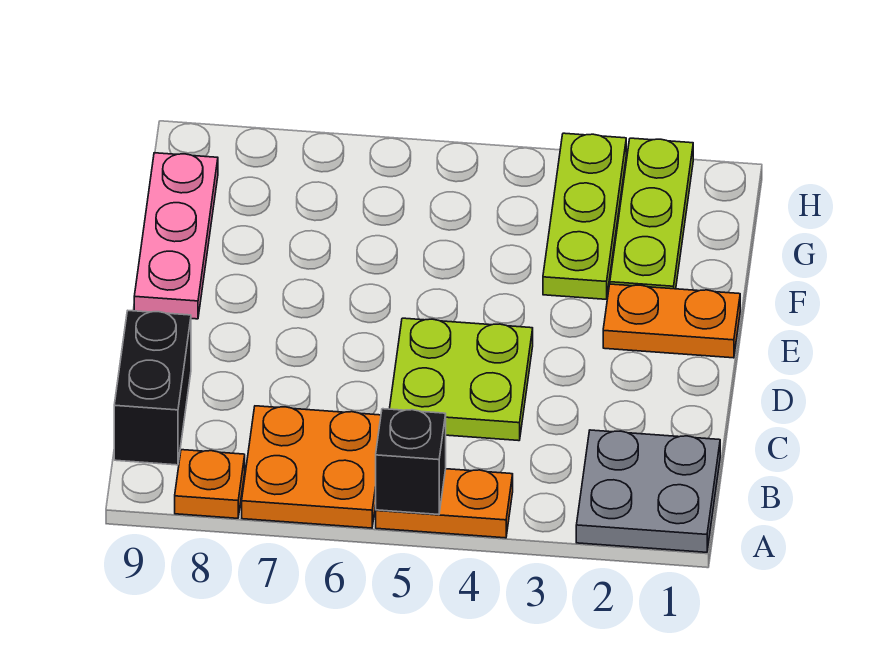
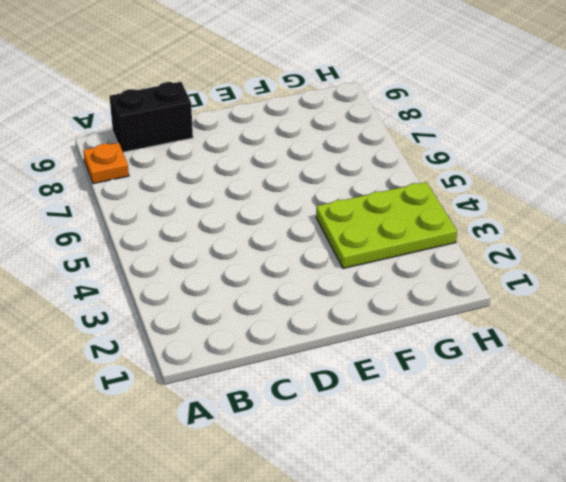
lime 2x3 plate [316,182,457,268] -> lime 1x3 plate [543,133,626,299]
none -> grey 2x2 plate [576,430,720,552]
none -> orange 1x2 plate [376,469,513,538]

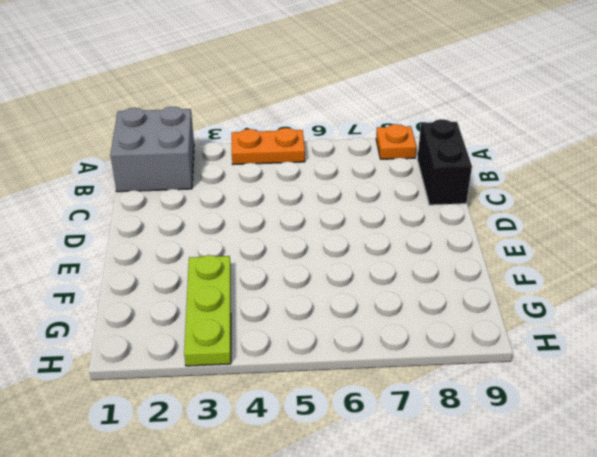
grey 2x2 brick [110,106,194,192] -> grey 2x2 plate [576,430,720,552]
none -> orange 2x2 plate [242,406,381,528]
none -> lime 2x2 plate [390,318,533,441]

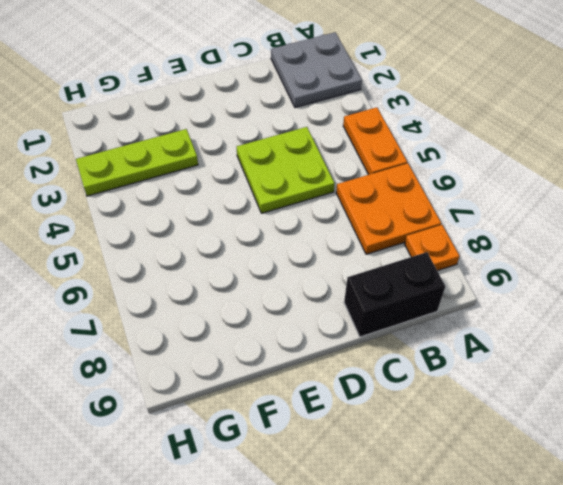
none -> orange 1x2 plate [603,284,740,358]
none -> pink 1x3 plate [134,153,218,319]

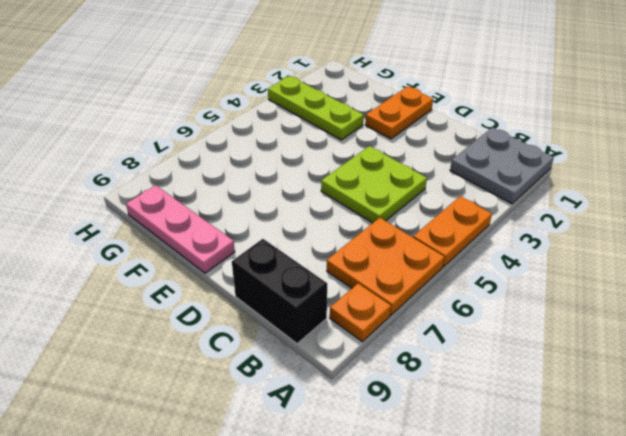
none -> lime 1x3 plate [610,138,693,289]
none -> black 1x1 brick [376,409,446,515]

